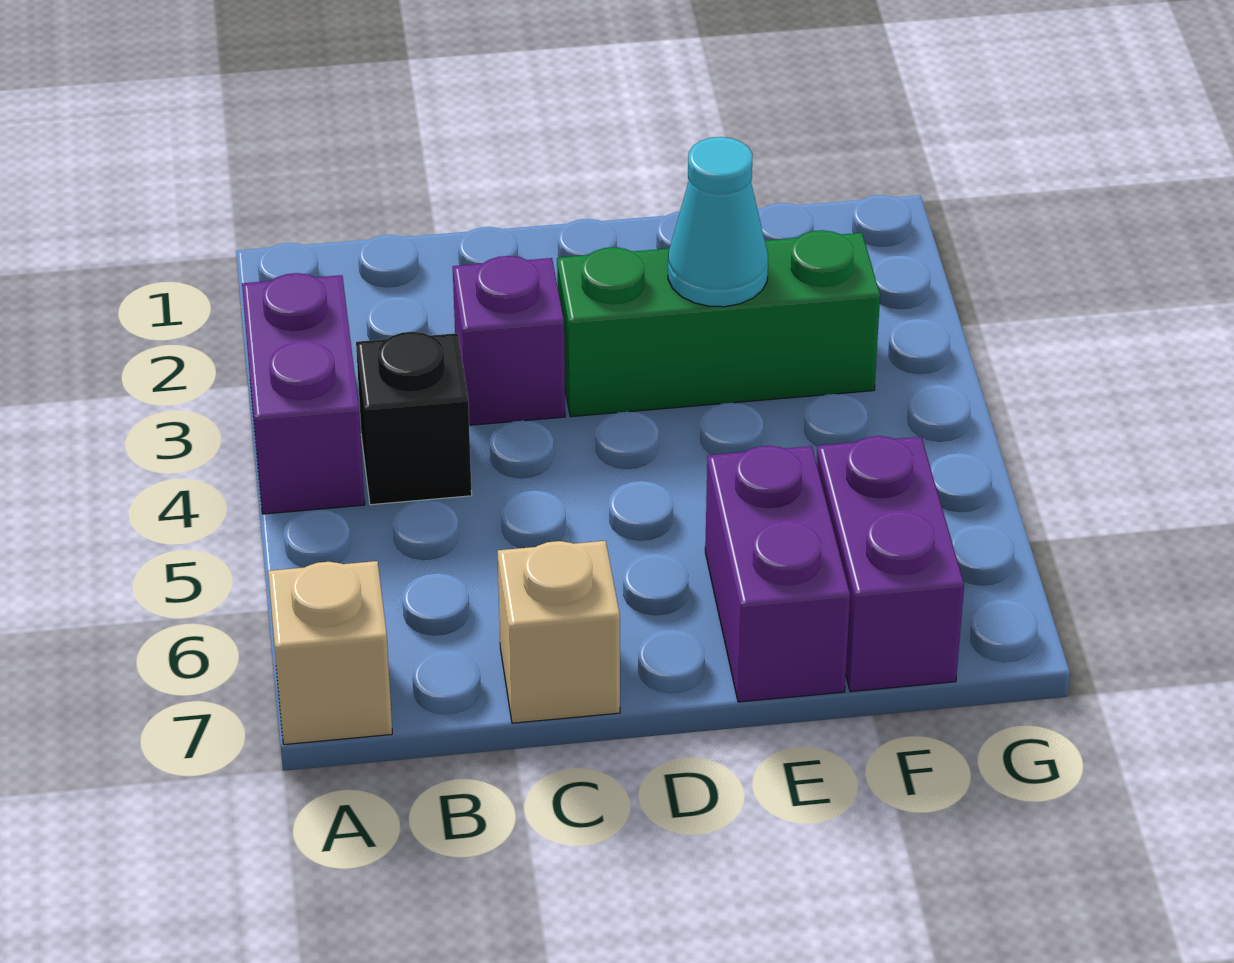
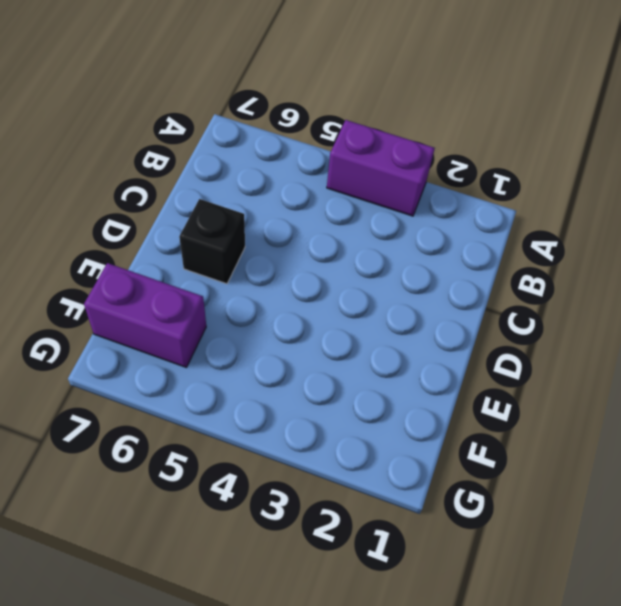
black 1x1 brick [179,199,245,284] -> black 1x1 brick moved to [356,332,472,505]
none -> tan 1x1 brick [268,561,392,745]
none -> purple 1x1 brick [453,256,565,425]

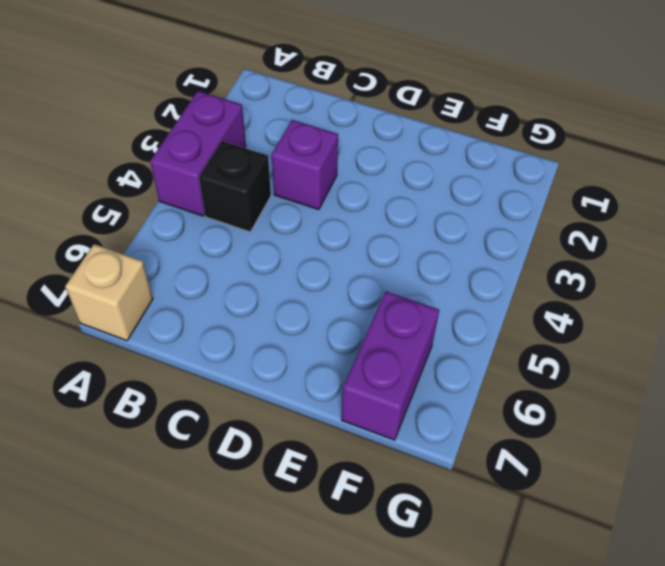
none -> tan 1x1 brick [498,541,620,723]
none -> green 1x3 brick [557,230,880,417]

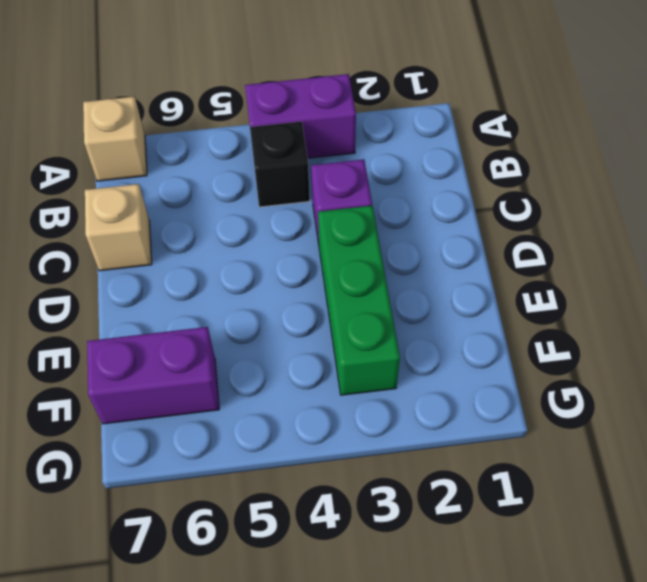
none -> purple 1x2 brick [705,446,850,702]
none -> cyan 1x1 cone [668,137,768,307]

